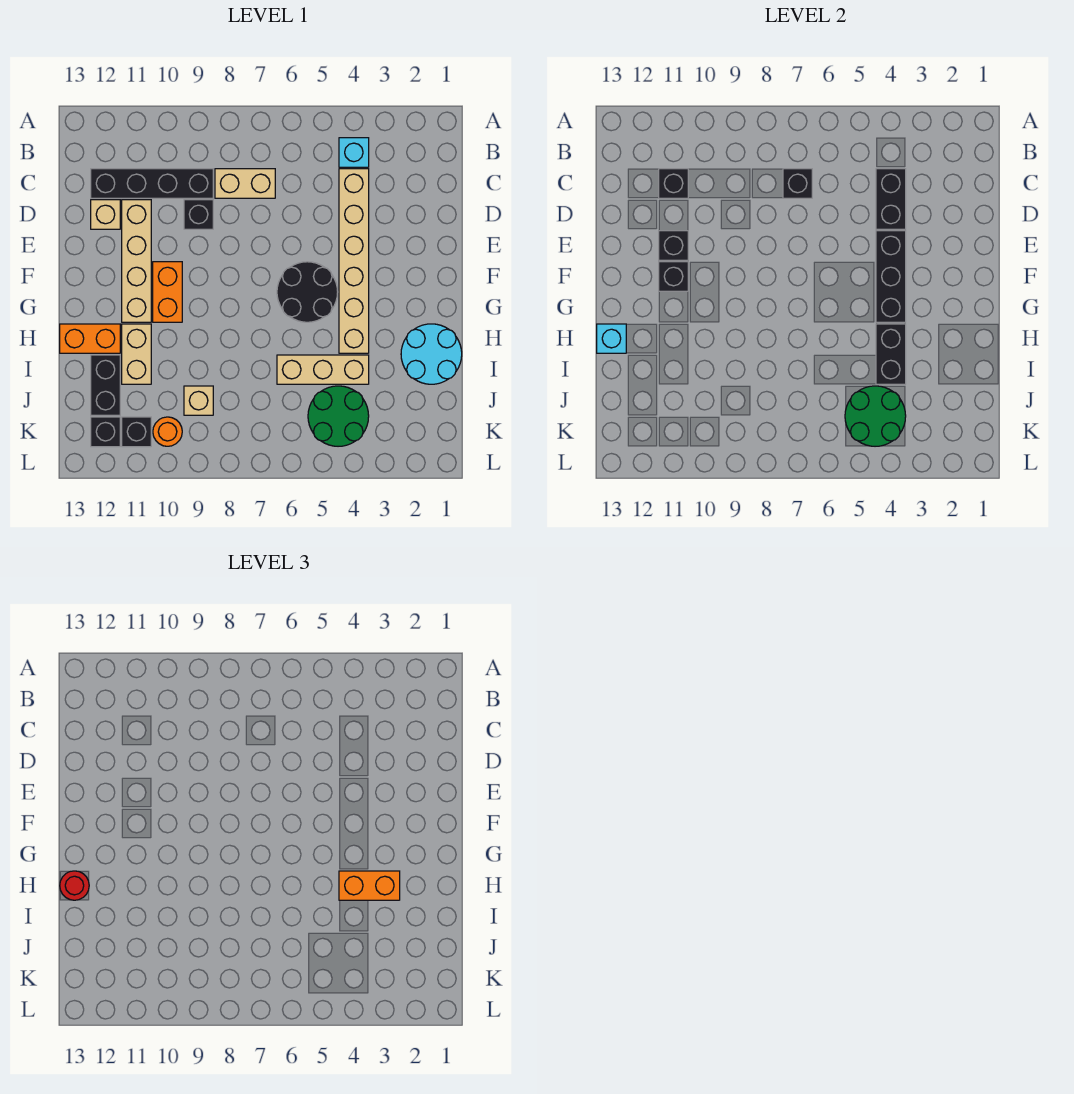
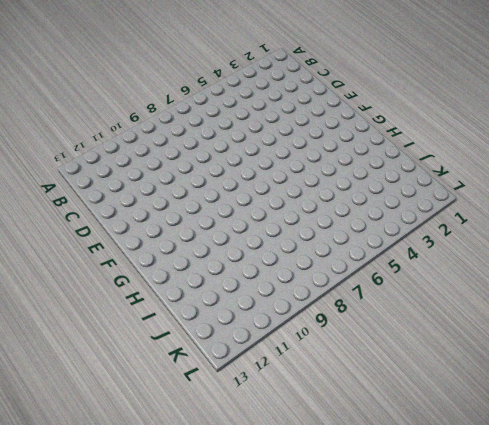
none -> cyan 1x1 brick [339,138,369,167]
none -> tan 1x6 brick [339,169,369,353]
none -> tan 1x2 brick [215,169,275,198]
none -> black 1x4 brick [91,169,213,198]

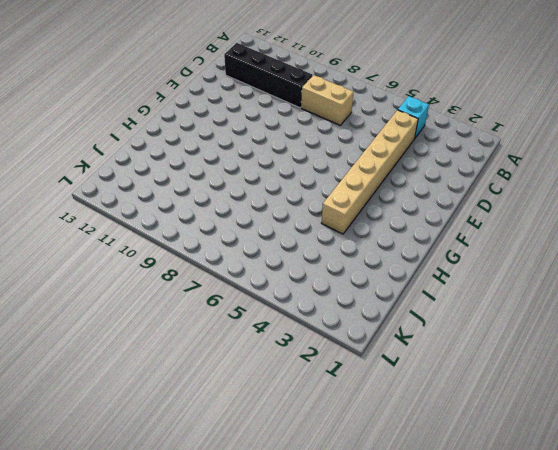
none -> black 1x1 brick [184,200,213,229]
none -> tan 1x4 brick [122,200,151,322]
none -> tan 1x1 brick [91,200,120,229]
none -> black 2x2 round brick [277,262,338,322]

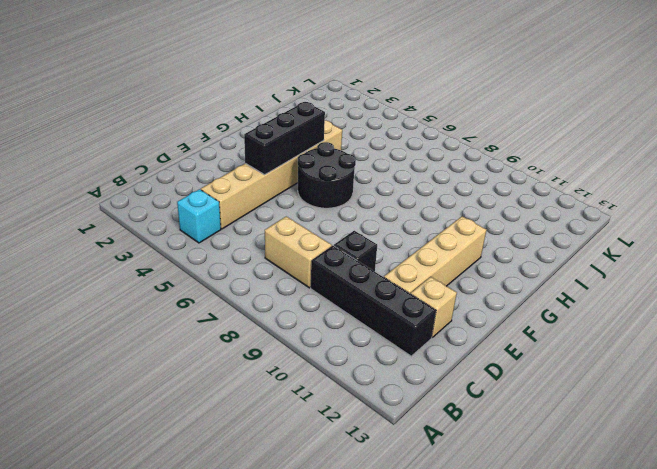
none -> orange 1x2 brick [153,262,182,322]
none -> cyan 2x2 round brick [401,324,462,384]
none -> tan 1x2 brick [122,324,151,384]
none -> orange 1x2 brick [60,324,120,353]

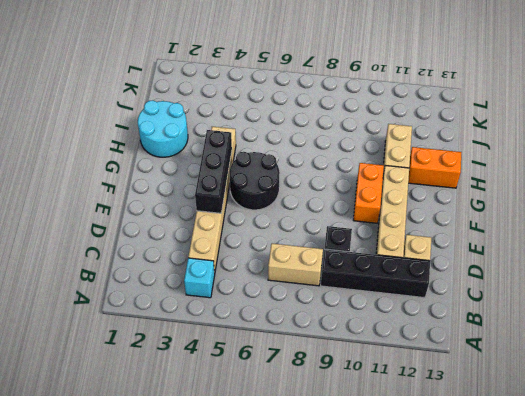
none -> tan 1x3 brick [277,355,369,384]
none -> black 1x2 brick [91,355,120,415]
none -> green 2x2 round brick [308,386,369,446]
none -> tan 1x1 brick [184,386,213,415]

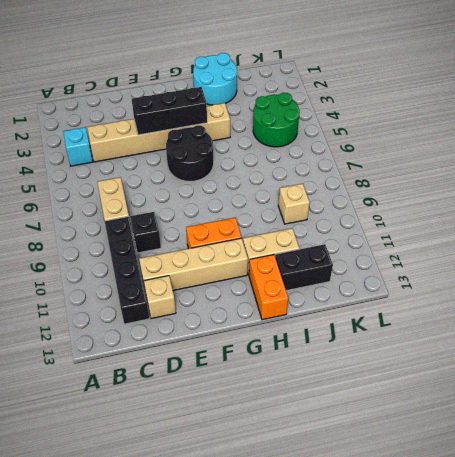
none -> tan 1x3 brick [277,355,369,384]
none -> orange 1x1 round brick [153,417,182,446]
none -> black 1x1 brick [122,417,151,447]
none -> black 1x1 brick [91,417,120,447]

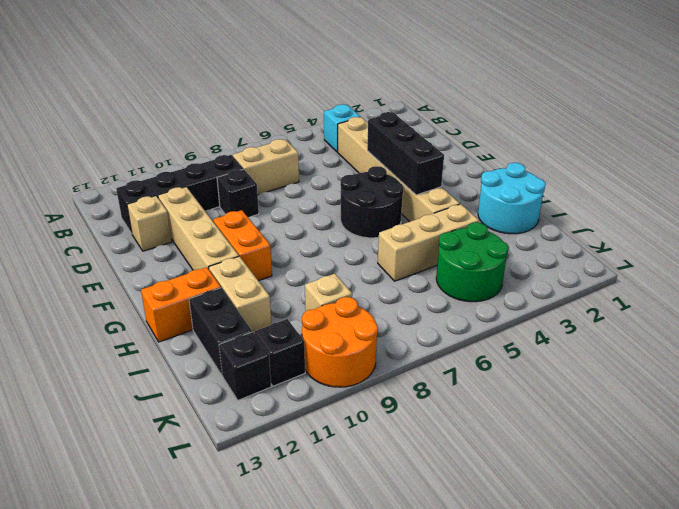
orange 2x2 round brick [302,297,378,387] -> orange 1x1 round brick [153,417,182,446]
none -> black 1x2 brick [876,169,906,229]
none -> black 1x1 brick [783,169,812,198]
none -> black 1x1 brick [659,169,688,198]
none -> black 1x1 brick [659,231,688,260]

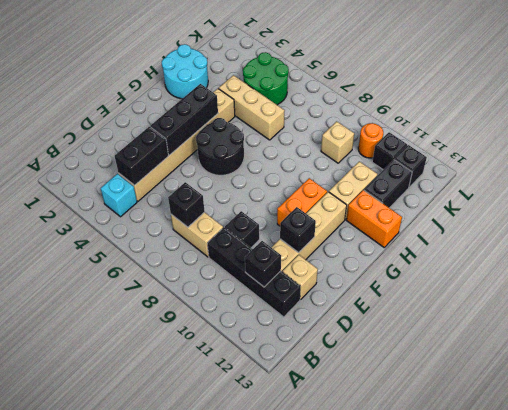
none -> black 1x1 brick [659,262,688,291]
none -> black 1x2 brick [876,324,906,384]
none -> cyan 1x1 brick [597,324,626,353]
none -> green 2x2 round brick [845,386,906,446]

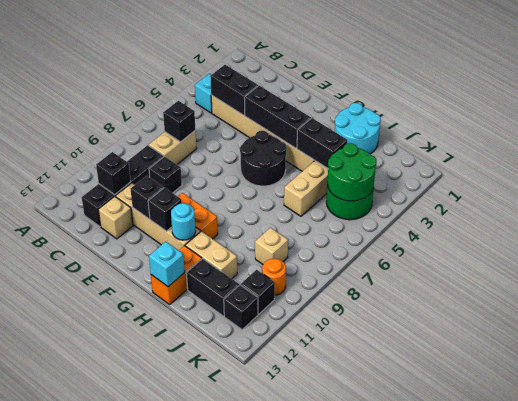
cyan 1x1 round brick [171,203,196,240] -> none
none -> orange 1x2 brick [339,871,400,900]
none -> red 1x1 round brick [60,871,89,900]

